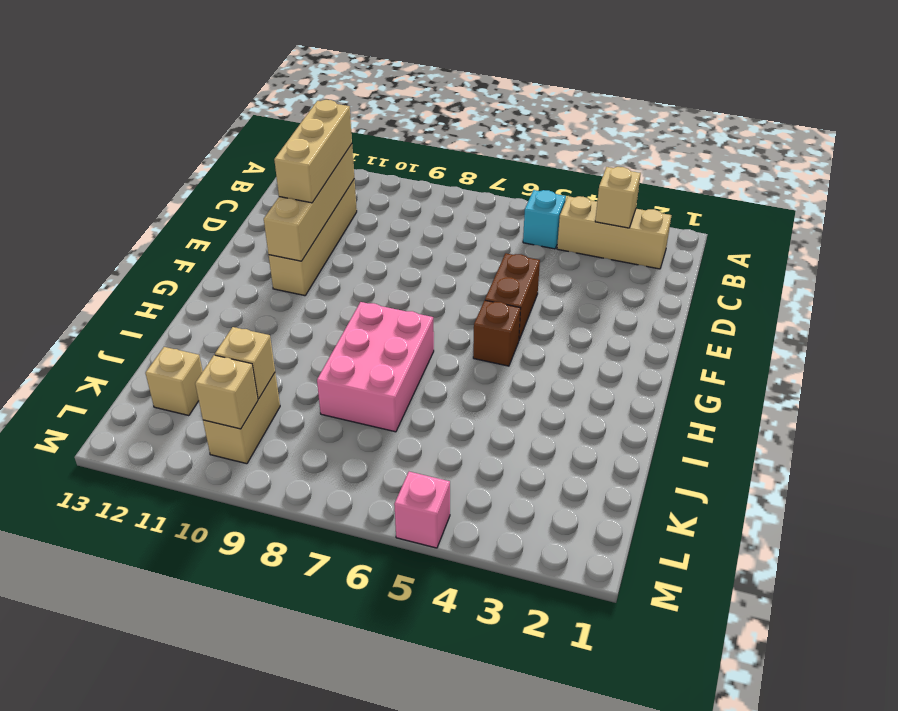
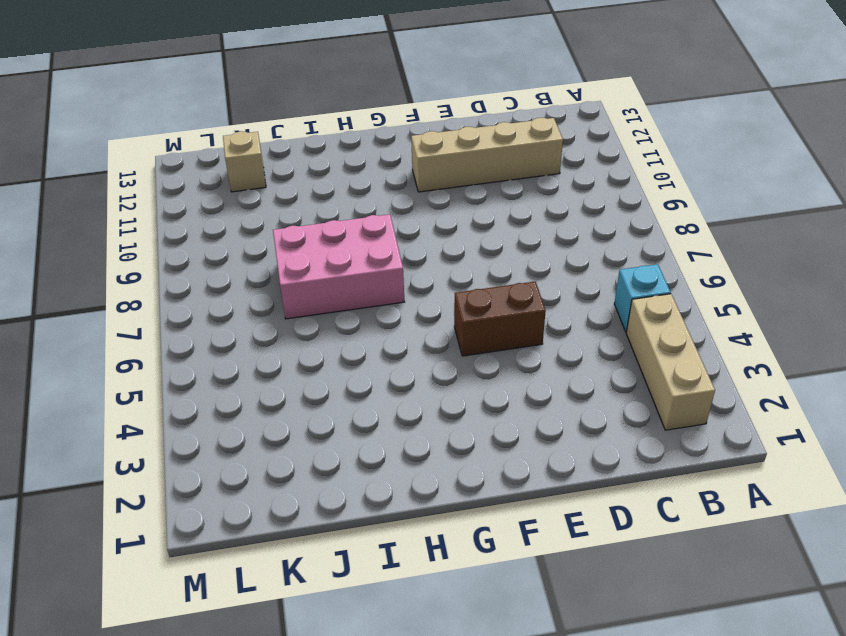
none -> brown 1x1 brick [473,300,521,366]
none -> tan 1x2 brick [203,373,280,464]
none -> pink 1x1 brick [394,472,450,548]

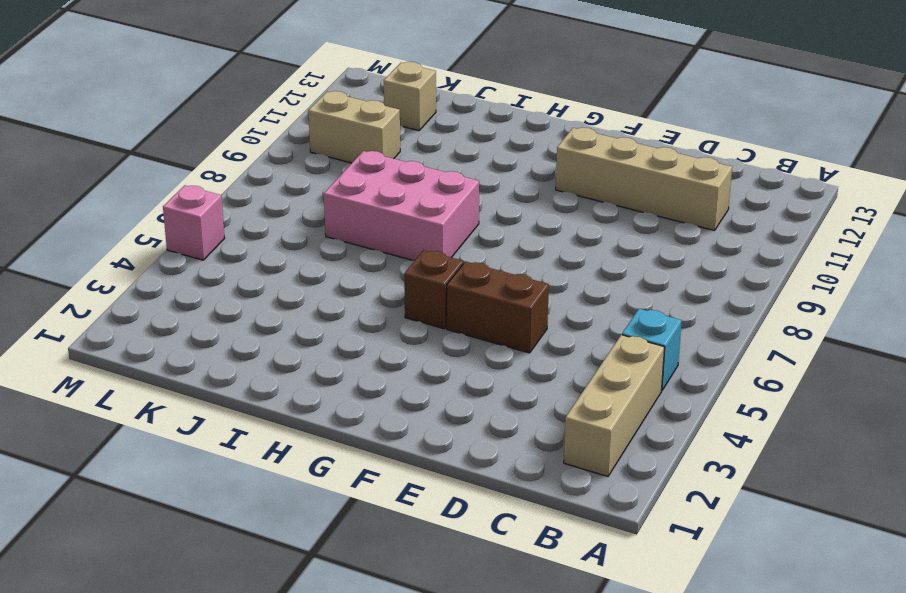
none -> tan 1x1 brick [595,167,641,228]
none -> tan 1x4 brick [264,144,354,261]
none -> tan 1x1 brick [215,327,275,399]

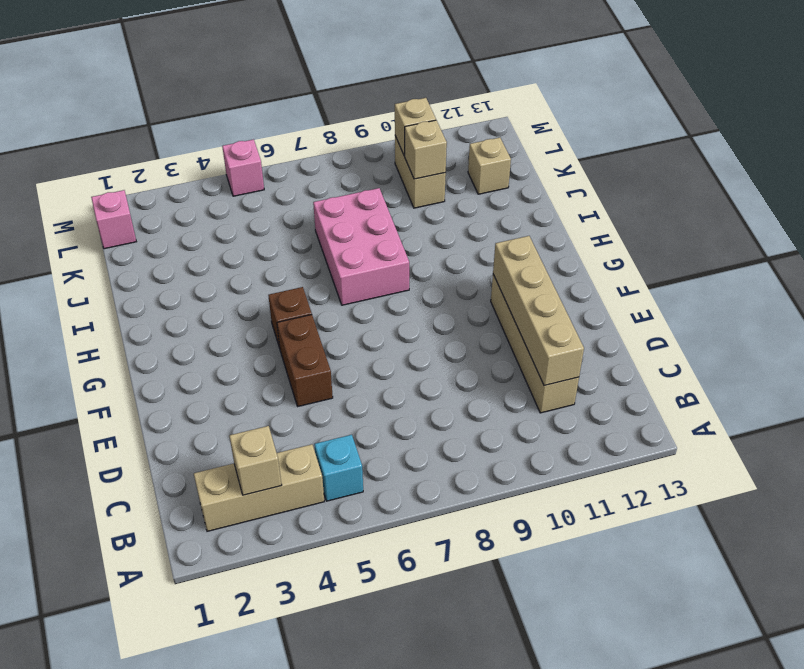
pink 1x1 brick [91,190,136,249] -> none
none -> tan 1x3 brick [274,100,352,203]

